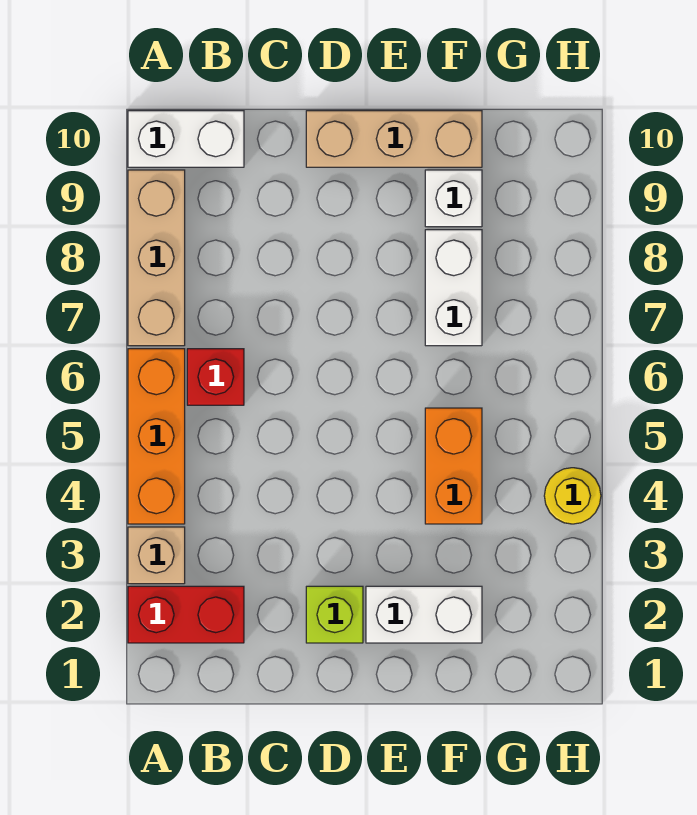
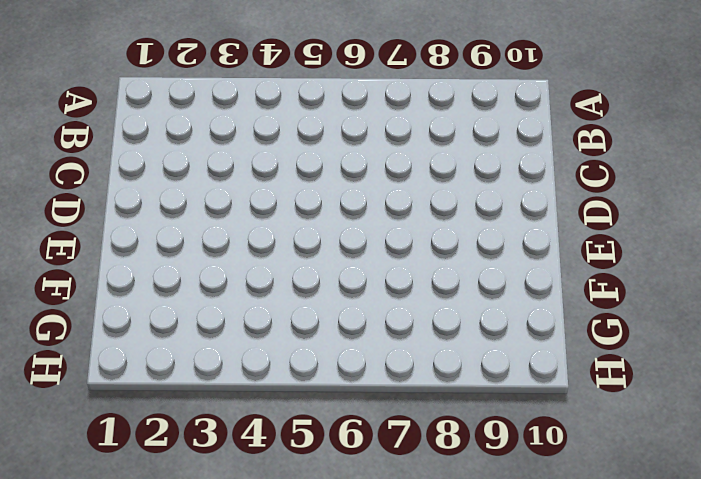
none -> red 1x2 brick [128,586,244,643]
none -> tan 1x1 brick [128,527,185,584]
none -> orange 1x3 brick [128,349,185,524]

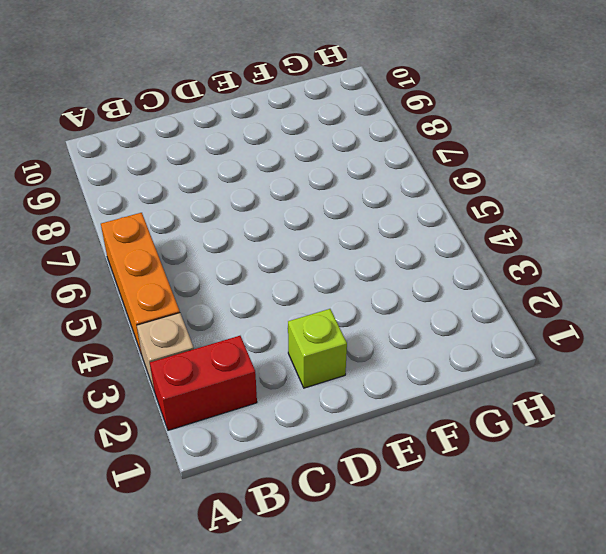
none -> tan 1x3 brick [128,170,185,346]
none -> white 1x2 brick [128,111,244,167]
none -> red 1x1 brick [187,349,244,405]

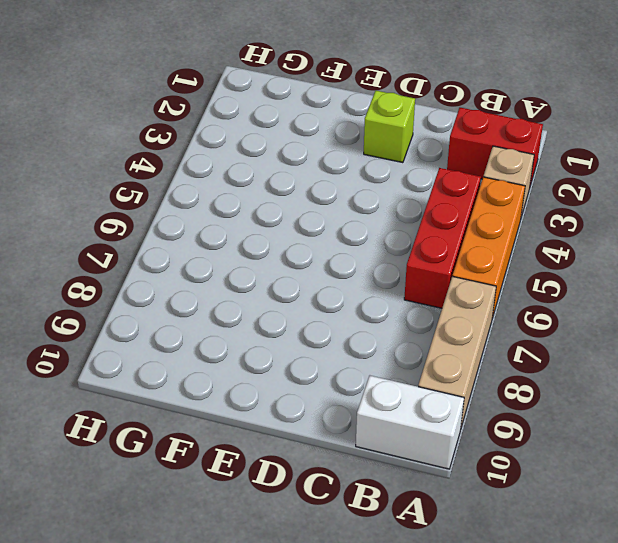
red 1x3 brick [404,168,481,308] -> red 1x1 brick [187,349,244,405]
none -> tan 1x3 brick [306,111,482,167]
none -> white 1x2 brick [366,586,482,643]
none -> orange 1x2 brick [425,408,482,524]

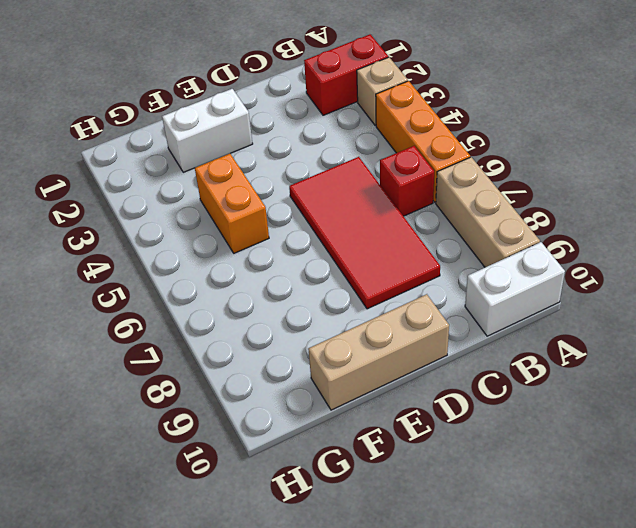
red 2x4 tile [289,157,440,309] -> none
none -> lime 1x1 brick [306,586,363,643]
none -> white 1x2 brick [425,230,482,346]
none -> white 1x1 brick [425,170,482,227]

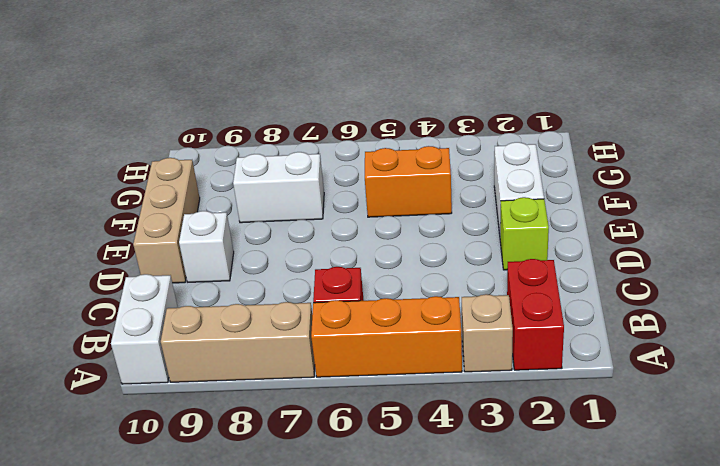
white 1x1 brick [179,211,234,282] -> white 1x1 brick moved to [425,170,482,227]
none -> yellow 1x1 round brick [544,468,601,524]

